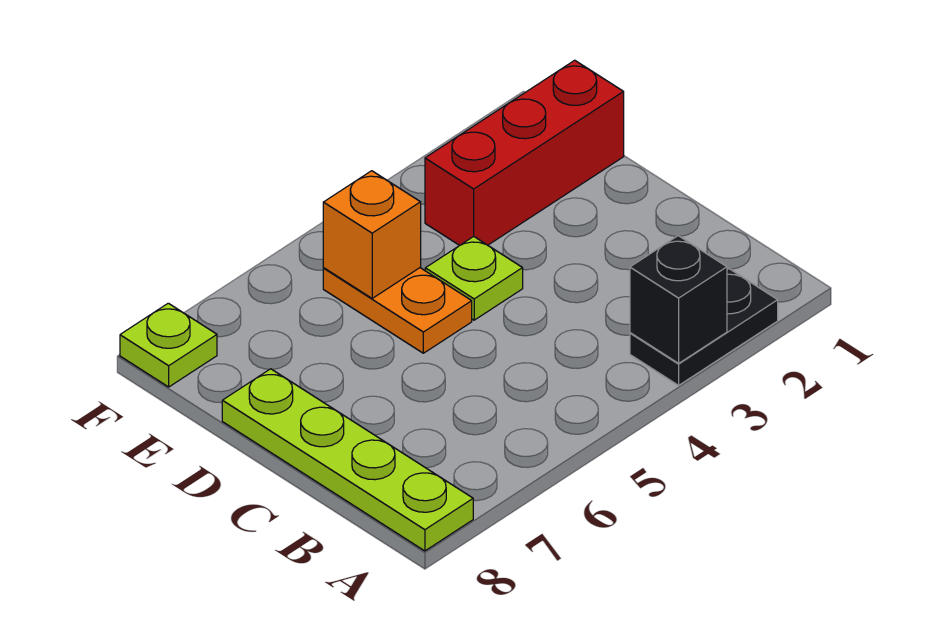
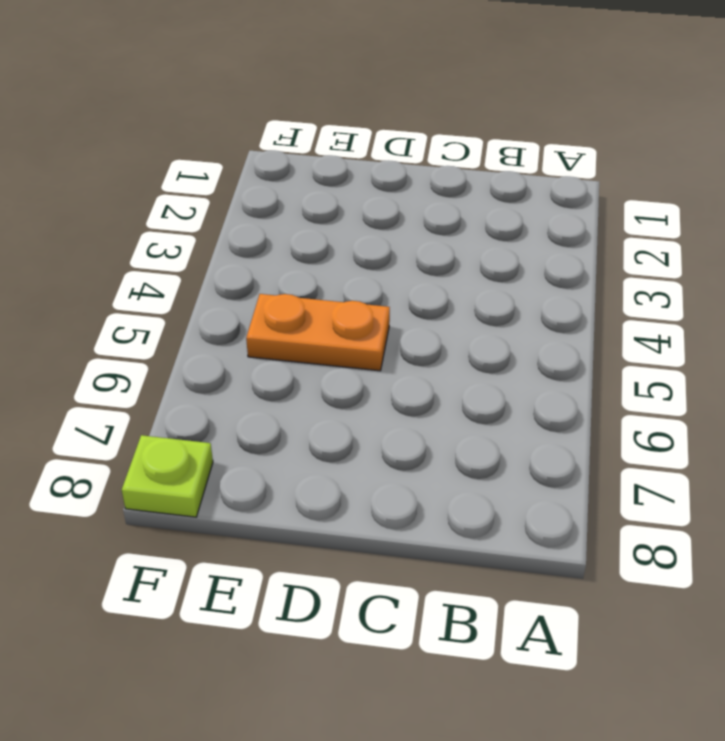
none -> black 1x2 plate [630,269,778,385]
none -> lime 1x4 plate [222,369,473,551]

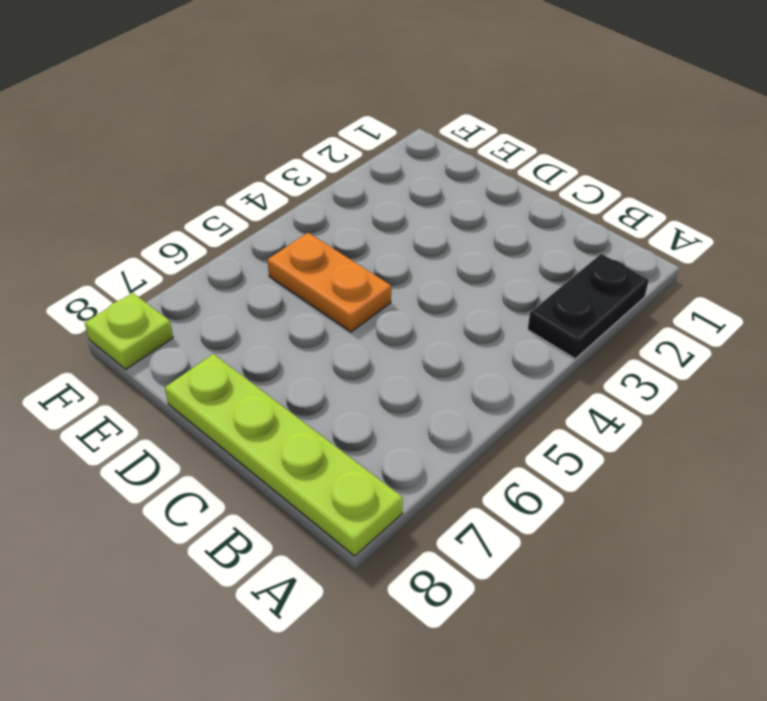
none -> lime 1x1 plate [425,236,523,320]
none -> red 1x3 brick [425,60,624,246]

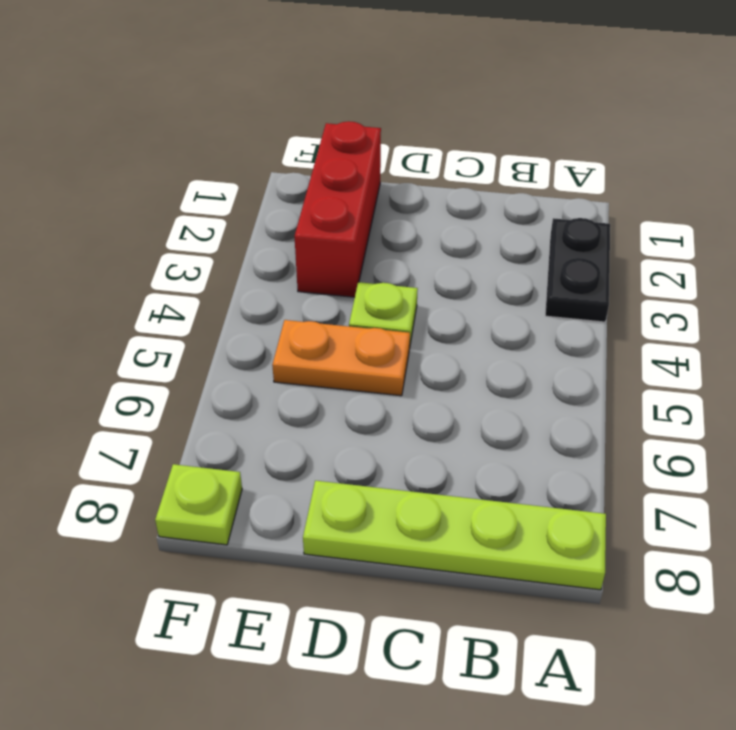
none -> black 1x1 brick [630,236,727,363]
none -> orange 1x1 brick [323,171,421,298]

